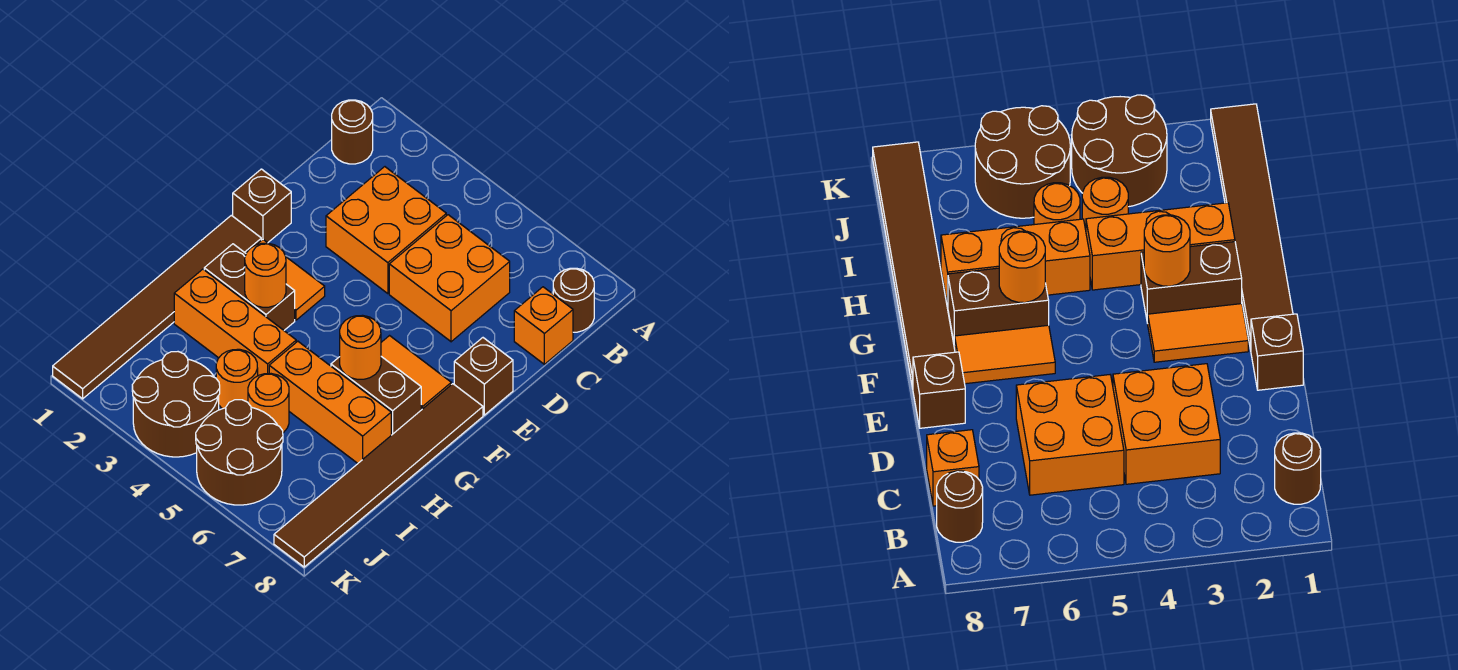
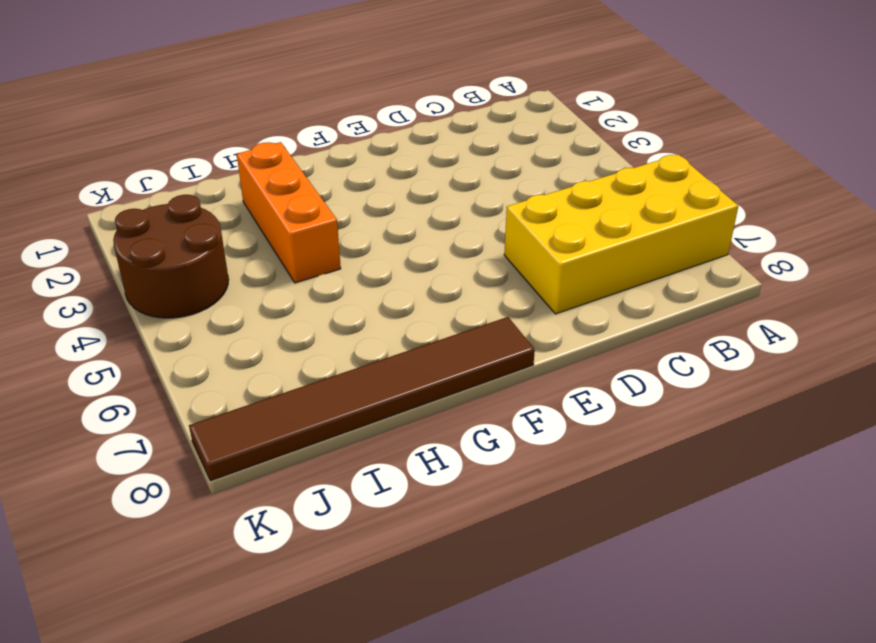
yellow 2x4 brick [504,154,738,314] -> orange 2x2 brick [389,215,510,342]
none -> brown 1x1 round brick [332,100,373,164]
none -> brown 1x1 round brick [553,268,594,332]
none -> orange 2x2 brick [326,167,446,294]

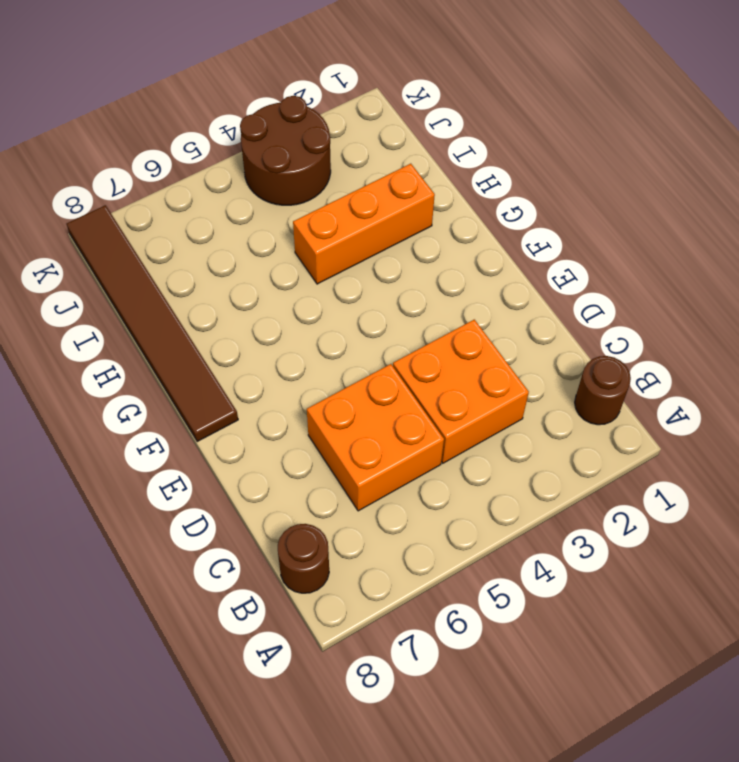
none -> orange 1x1 brick [514,287,573,364]
none -> brown 1x1 brick [233,169,291,243]
none -> brown 1x1 brick [454,338,513,415]

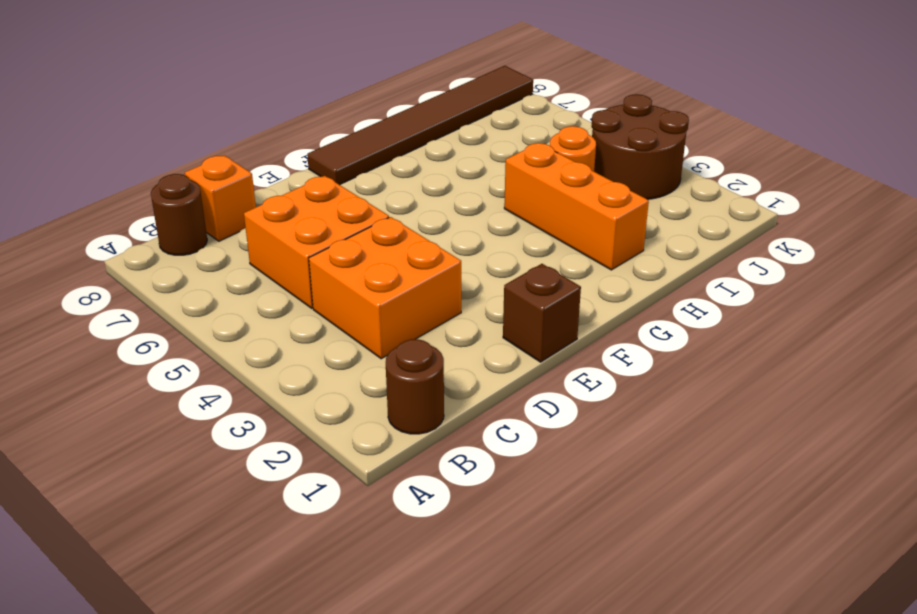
none -> brown 1x1 brick [454,338,513,415]
none -> brown 1x6 tile [53,215,261,399]
none -> orange 1x2 tile [257,240,325,320]

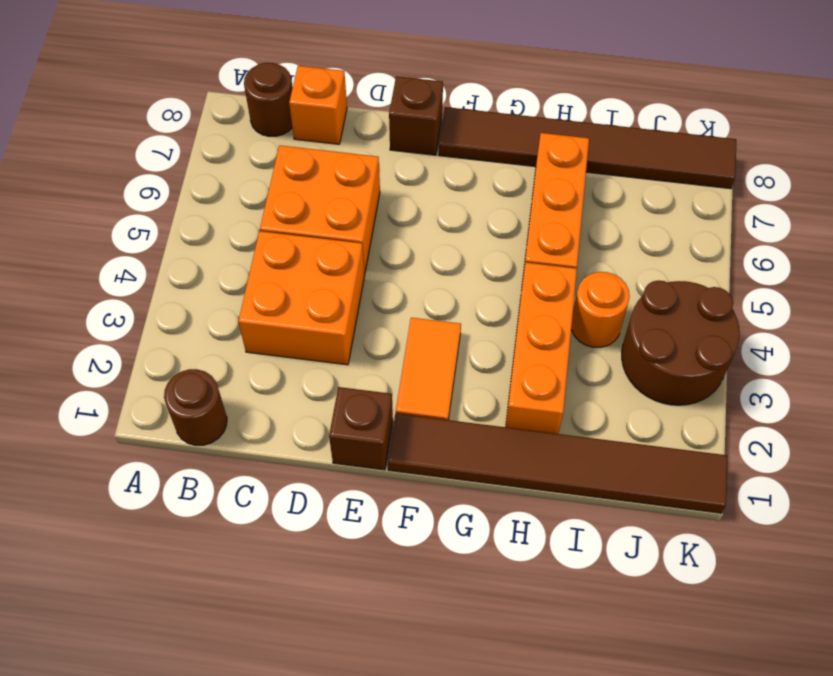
none -> orange 1x2 tile [381,336,451,410]
none -> brown 1x2 brick [204,244,295,330]
none -> brown 1x2 brick [331,357,421,435]

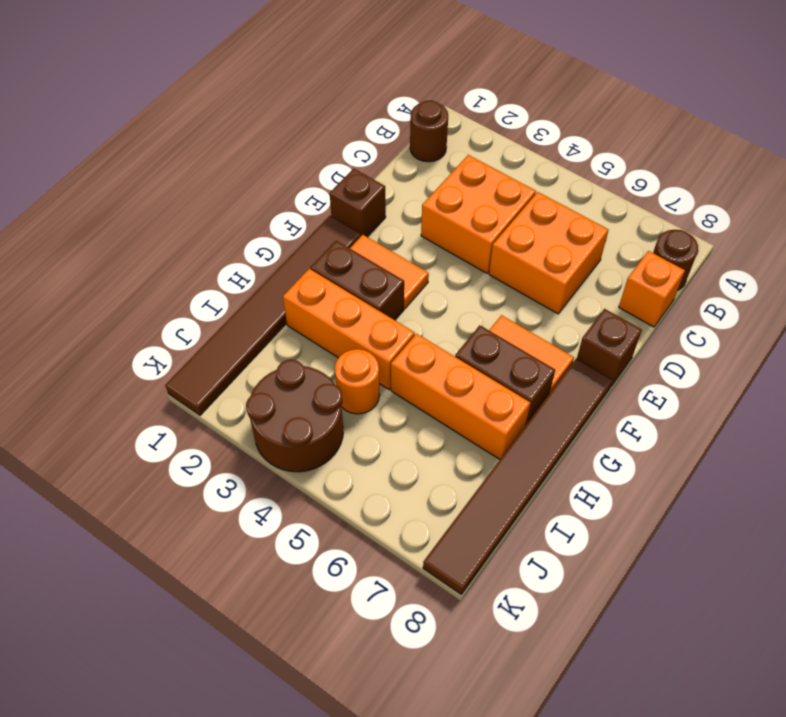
none -> orange 1x1 round brick [248,374,289,433]
none -> brown 2x2 round brick [196,400,283,505]
none -> orange 1x1 round brick [245,243,286,307]

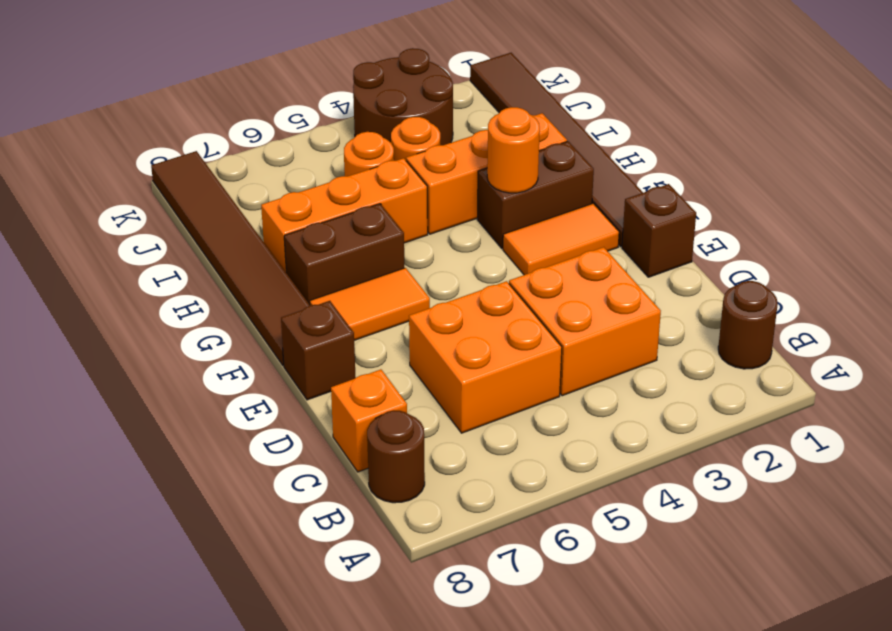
none -> brown 2x2 round brick [196,400,283,505]
none -> orange 1x1 round brick [340,315,381,379]

